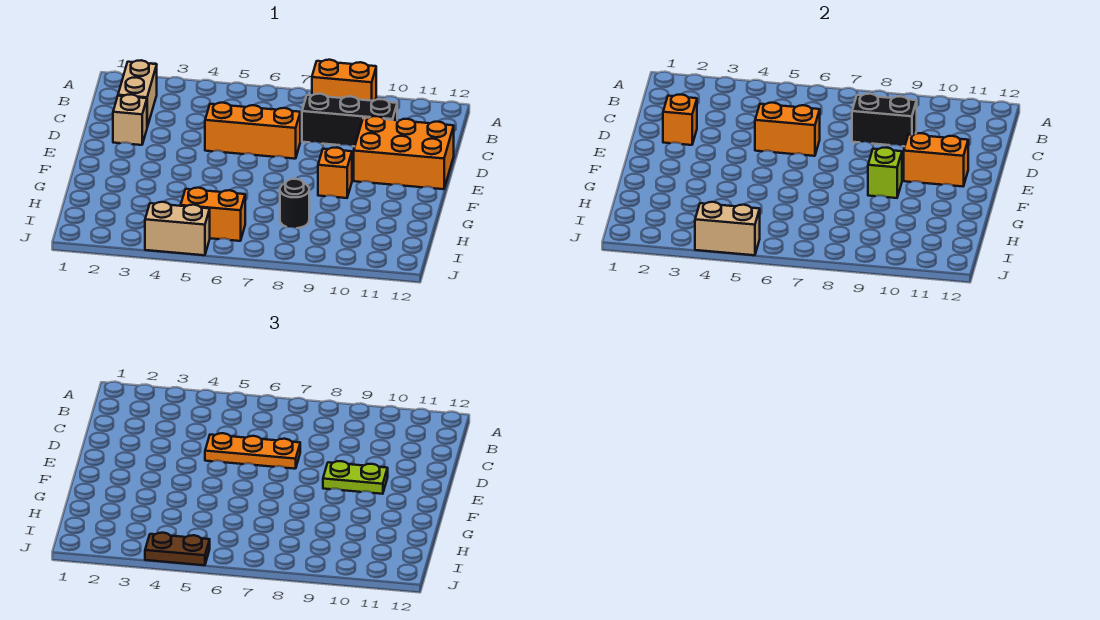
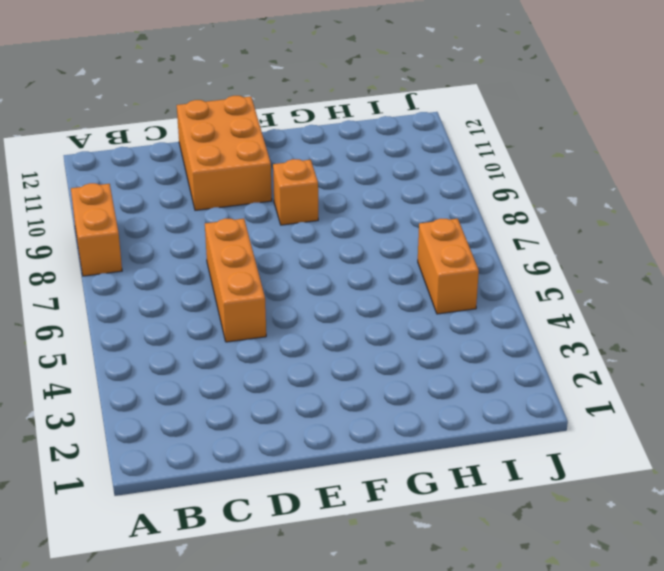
none -> tan 1x2 brick [118,60,157,127]
none -> black 1x3 brick [302,94,397,146]
none -> tan 1x1 brick [113,94,147,145]

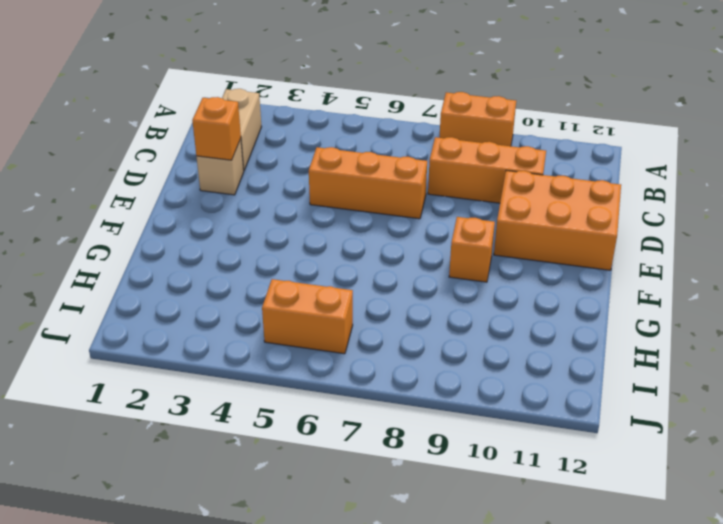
orange 1x3 brick [428,137,546,203] -> black 1x3 brick [302,94,397,146]
none -> black 1x1 round brick [280,179,309,228]
none -> tan 1x2 brick [145,202,210,255]
none -> black 1x2 brick [852,94,917,146]

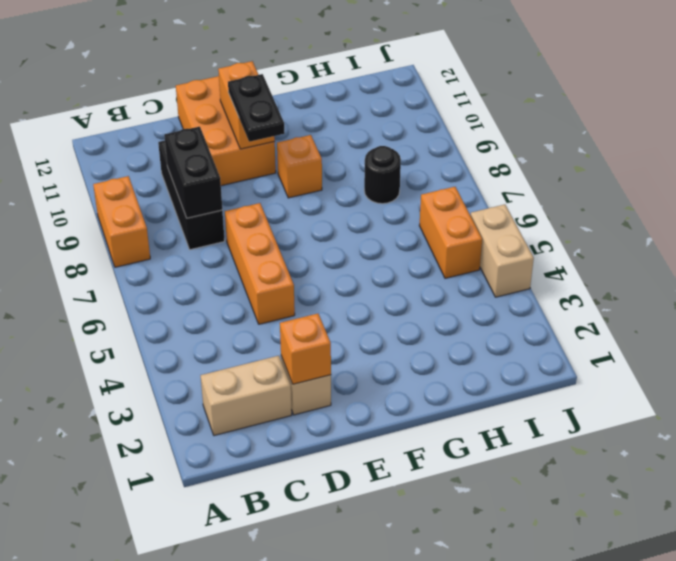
black 1x2 plate [228,74,285,142] -> lime 1x2 plate [323,461,388,494]
none -> orange 1x2 brick [755,103,820,156]
none -> lime 1x1 brick [868,147,902,198]
none -> tan 1x2 brick [695,202,760,255]

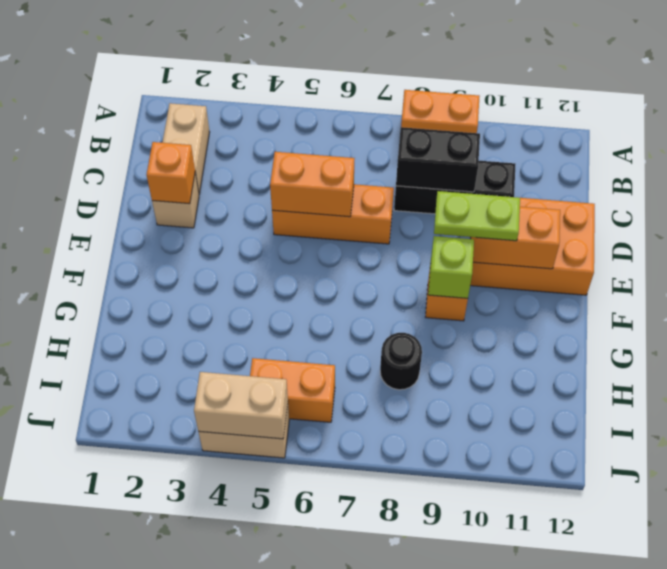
none -> orange 1x3 plate [205,433,300,469]
none -> brown 1x2 plate [145,533,210,565]

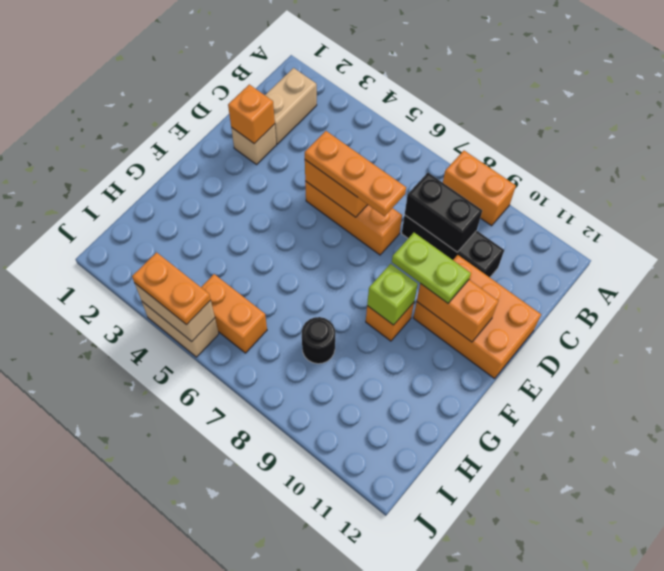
orange 1x2 plate [132,252,211,325] -> brown 1x2 plate [145,533,210,565]

